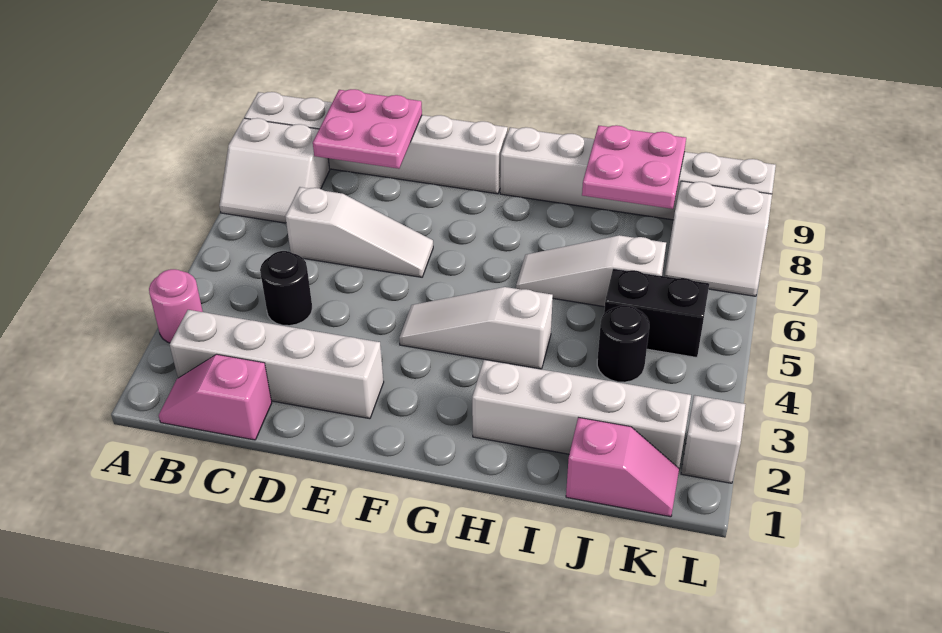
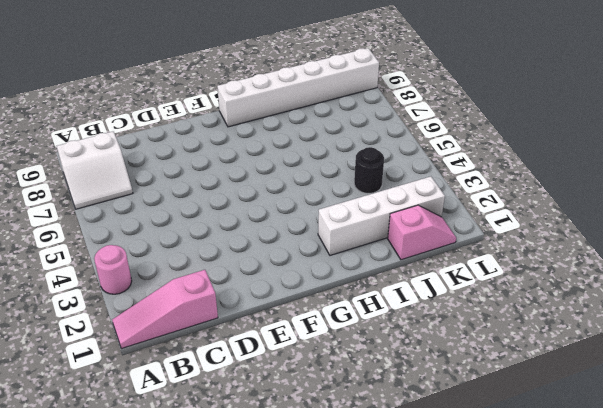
pink 1x3 slope [112,270,218,349] -> pink 1x2 slope [159,354,272,440]
none -> white 1x6 brick [244,92,508,194]
none -> white 1x4 brick [170,310,384,419]
none -> black 1x1 round brick [260,251,312,326]

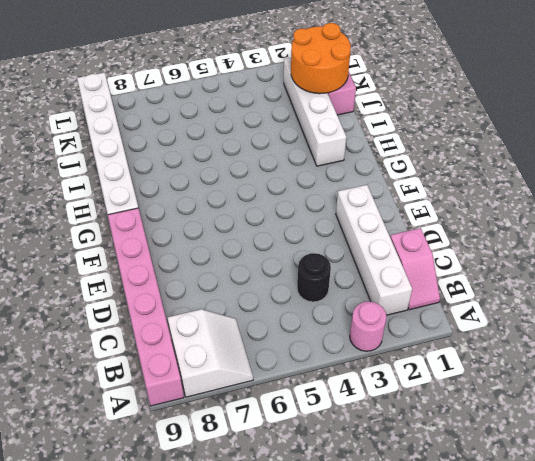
pink 1x6 brick [108,208,184,406] -> white 1x6 brick [244,92,508,194]
orange 2x2 round brick [291,23,351,94] -> none
none -> white 1x3 slope [285,187,433,277]
none -> white 1x3 slope [399,287,553,369]
none -> white 1x3 slope [516,235,666,307]

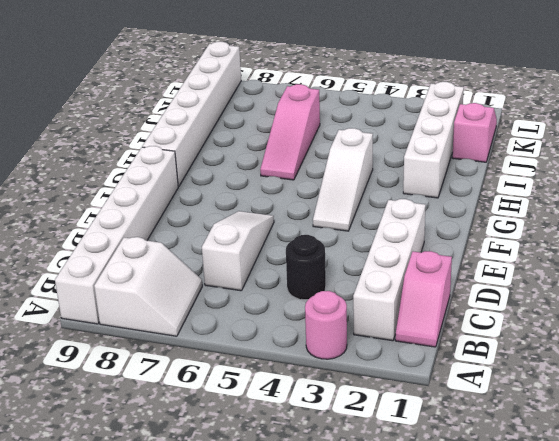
pink 1x3 slope [260,84,320,180] -> white 1x3 slope [516,235,666,307]
none -> black 1x1 round brick [597,305,649,382]
none -> black 1x2 brick [604,269,709,357]
none -> white 2x2 slope [665,181,772,296]

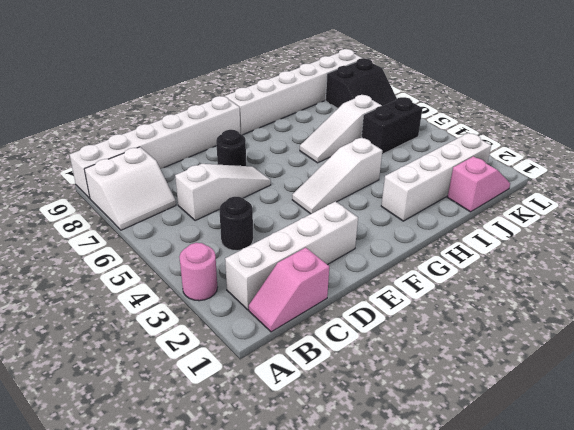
black 1x1 round brick [216,130,246,166] -> black 1x1 round brick moved to [597,305,649,382]
black 2x2 slope [325,58,397,108] -> white 2x2 slope [665,181,772,296]
none -> white 1x1 brick [681,395,746,483]
none -> pink 2x2 plate [313,89,422,169]
none -> pink 2x2 plate [582,125,686,209]

